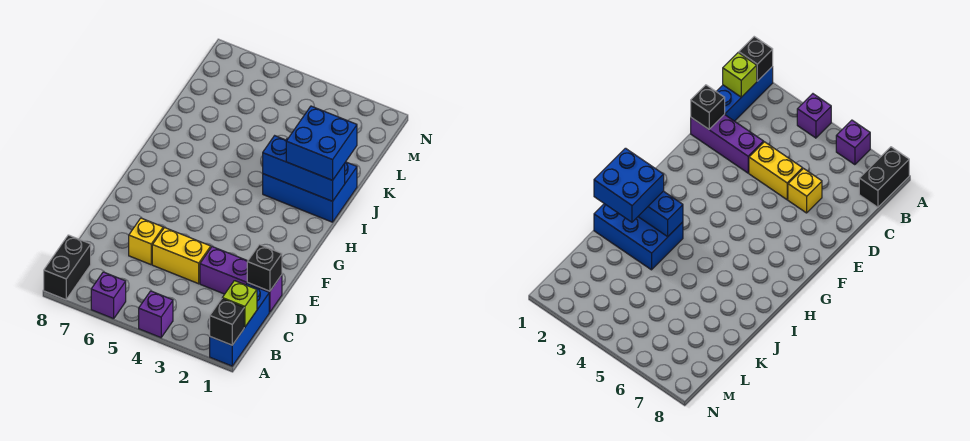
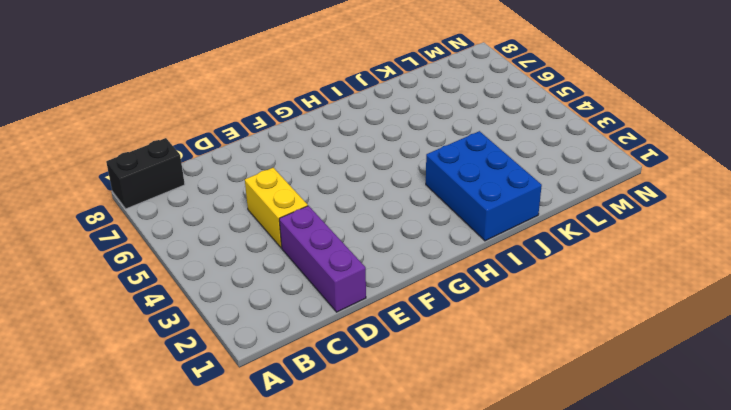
none -> blue 1x3 brick [210,284,269,366]
none -> purple 1x1 brick [139,291,173,338]
none -> purple 1x1 brick [91,272,126,319]

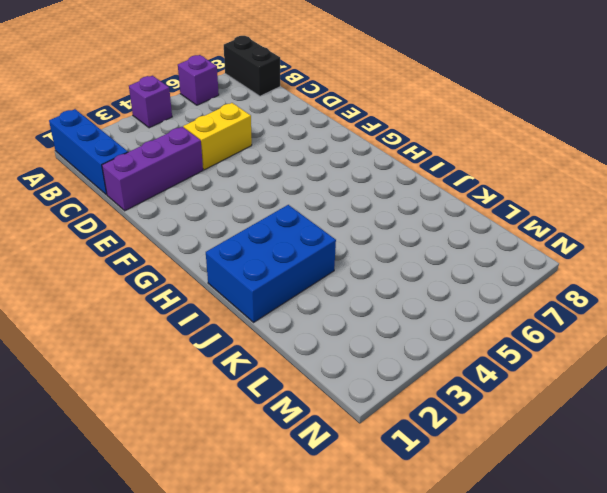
none -> yellow 1x1 brick [129,218,163,265]
none -> black 1x1 brick [210,299,244,345]
none -> lime 1x1 brick [222,281,257,327]

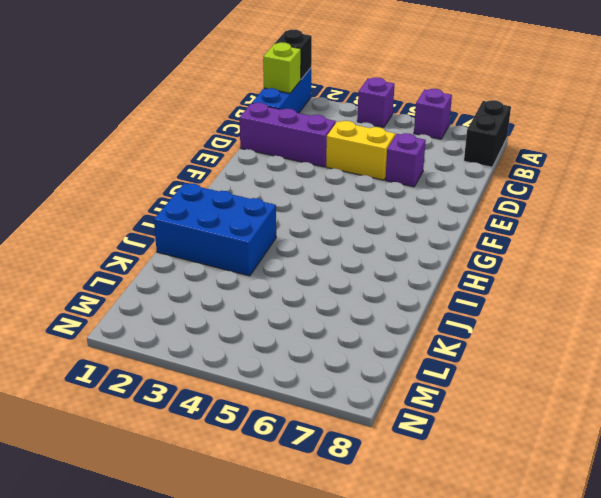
purple 1x1 brick [385,133,426,187] -> yellow 1x1 brick [129,218,163,265]
none -> black 1x1 brick [247,245,282,291]
none -> blue 1x3 brick [263,136,345,201]
none -> blue 2x2 brick [286,106,357,180]

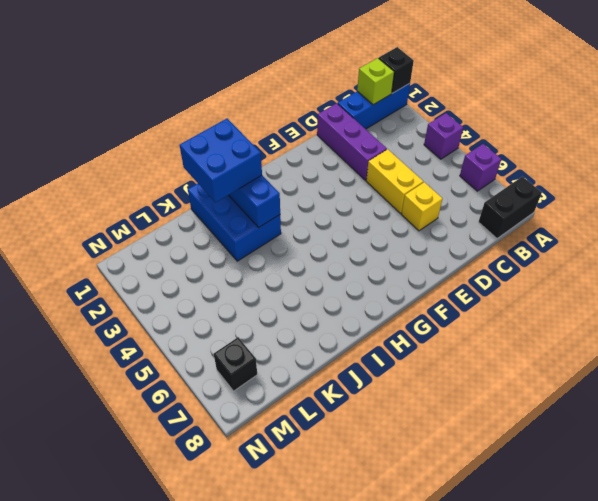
black 1x1 brick [214,337,257,391] -> black 1x1 brick moved to [247,245,282,291]

